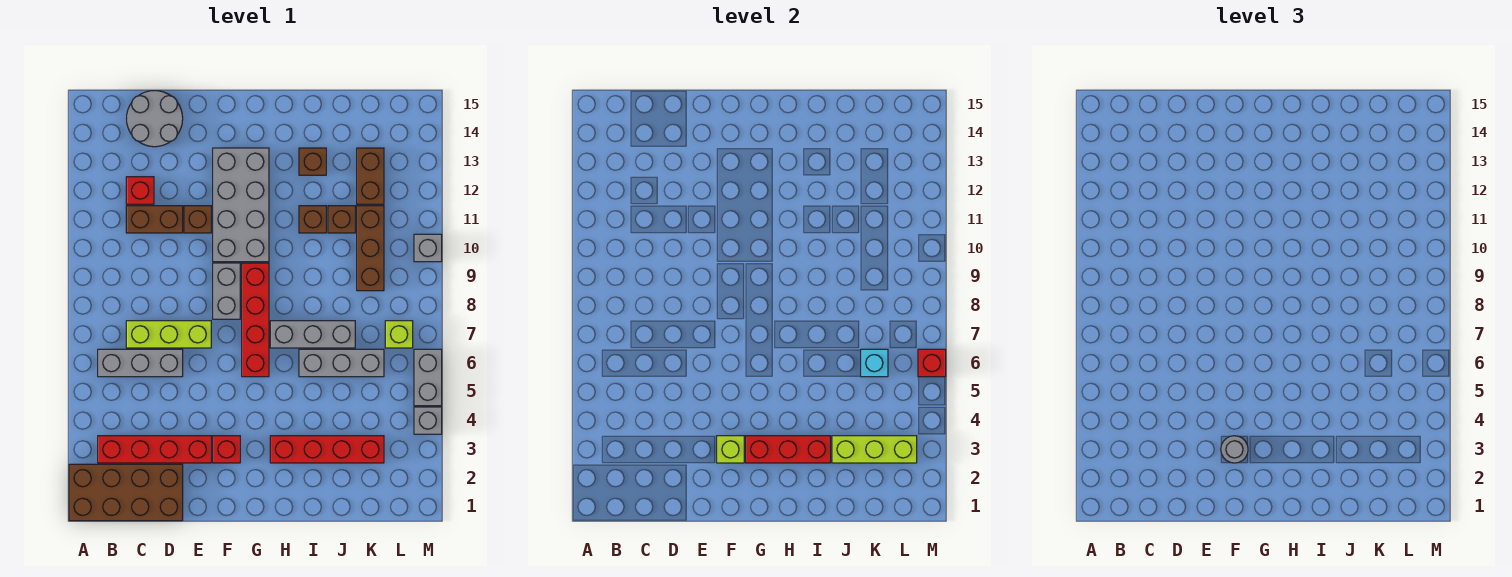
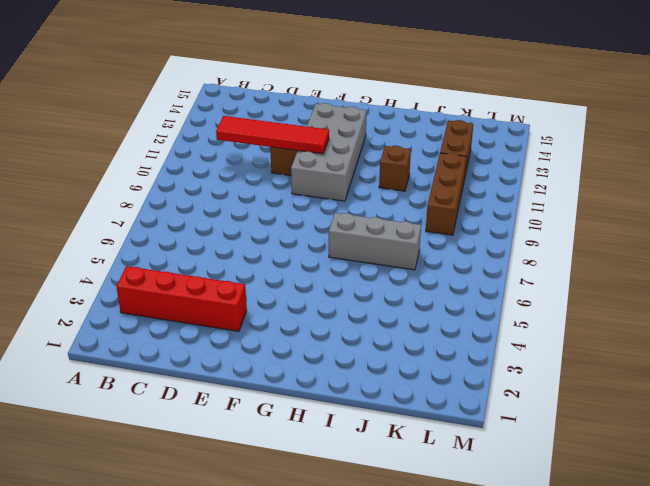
red 1x4 tile [216,116,329,154] -> none
none -> brown 2x4 brick [69,464,183,521]
none -> grey 1x3 brick [98,349,183,377]
none -> lime 1x3 brick [126,321,211,348]
none -> brown 1x2 brick [126,206,183,233]

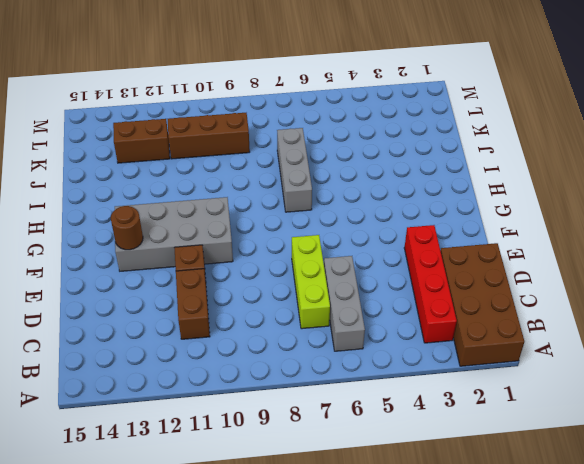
brown 1x1 round brick [111,206,143,250] -> none
none -> red 1x1 brick [126,177,154,204]
none -> grey 2x2 round brick [127,91,183,147]
none -> red 1x1 brick [213,436,240,463]
none -> grey 1x2 brick [213,263,240,319]

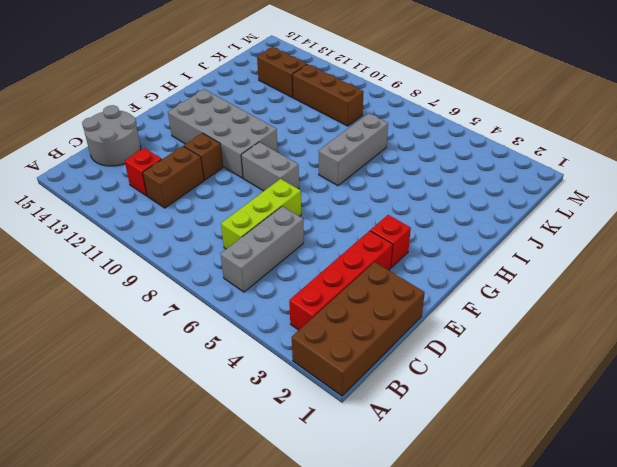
none -> red 1x4 brick [242,263,269,377]
none -> red 1x4 brick [270,436,384,463]
none -> grey 1x3 brick [299,349,384,377]
none -> brown 1x1 brick [299,206,326,233]

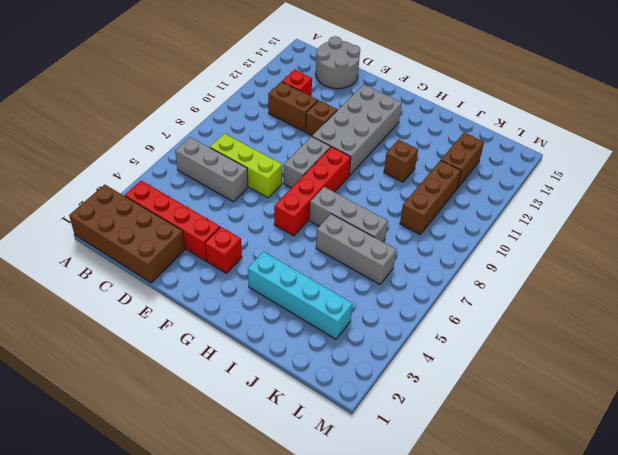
cyan 1x4 brick [248,252,353,339] -> red 1x4 brick [270,436,384,463]
none -> brown 1x1 brick [299,148,326,175]
none -> brown 1x1 brick [328,206,355,233]
none -> lime 1x1 brick [385,321,413,348]
none -> grey 1x1 brick [414,407,442,434]

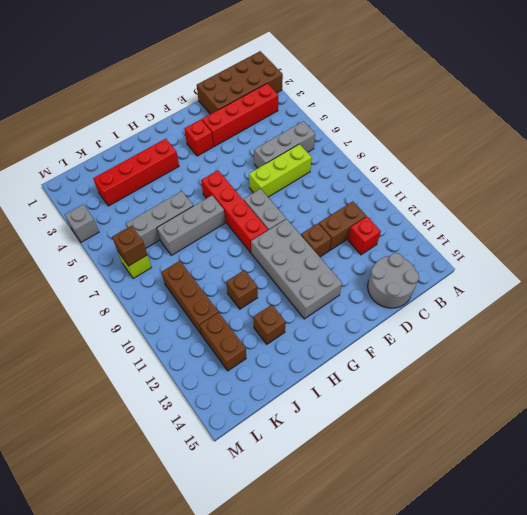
brown 1x1 brick [112,226,147,266] -> brown 1x1 brick moved to [328,206,355,233]
none -> grey 1x2 brick [414,349,442,406]
none -> grey 1x1 brick [414,234,442,262]
none -> lime 1x1 brick [717,436,744,463]
none -> red 1x3 brick [746,436,830,463]

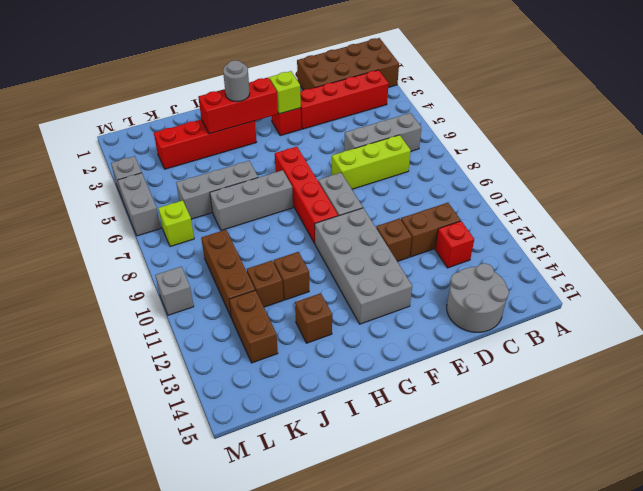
grey 1x1 round brick [223,60,250,102] -> grey 1x1 round brick moved to [1221,436,1248,463]
none -> lime 1x3 brick [832,436,917,463]
none -> cyan 1x1 brick [861,349,888,377]
none -> red 1x1 brick [918,349,946,377]

